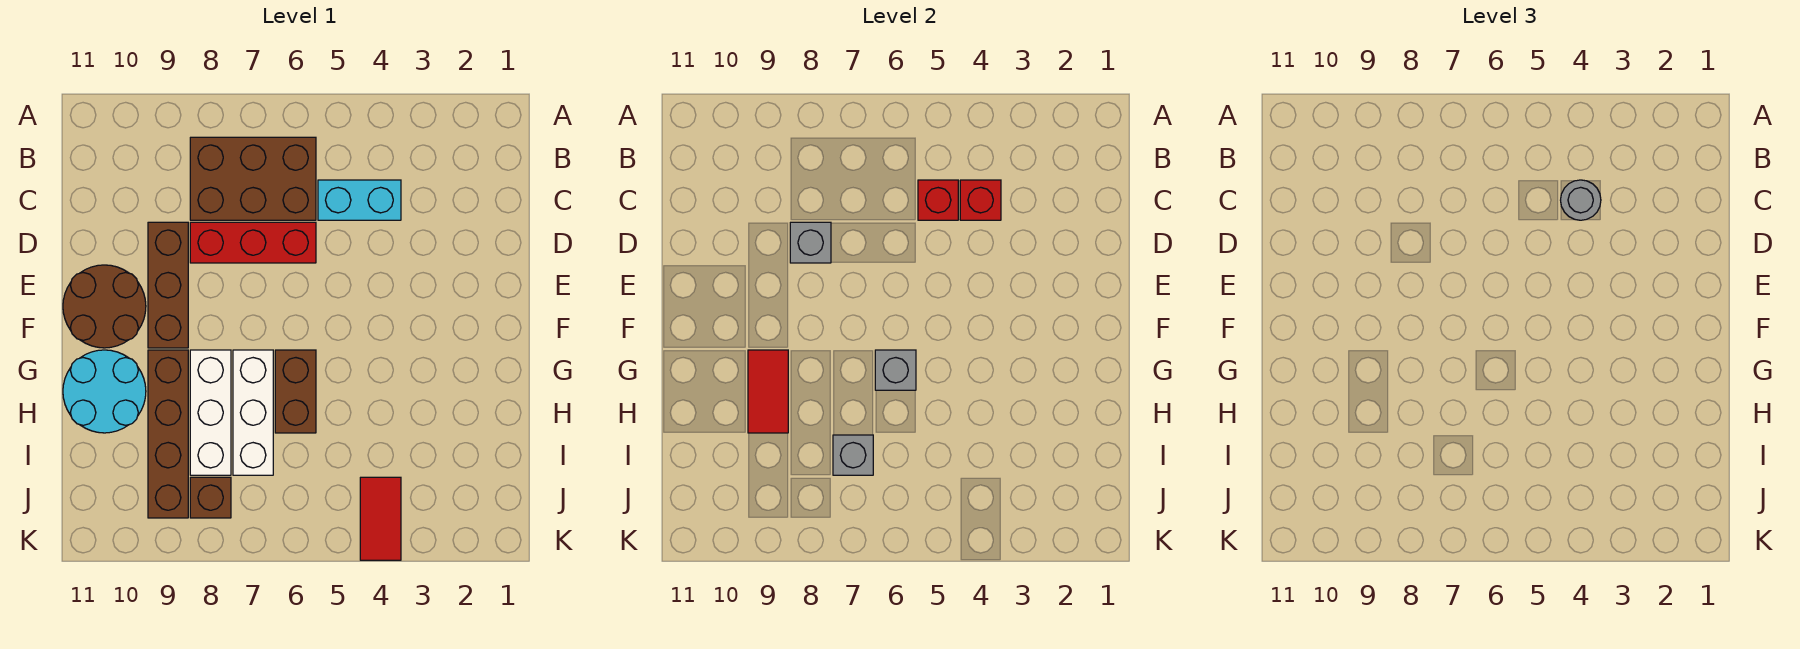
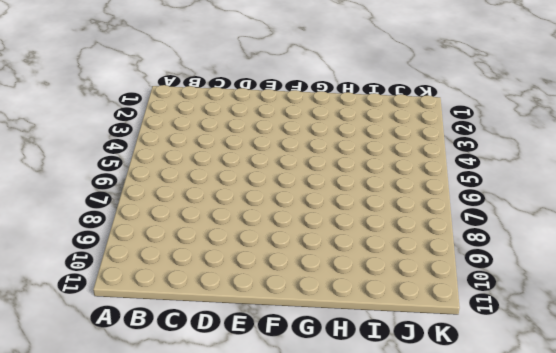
none -> brown 2x3 brick [190,137,316,220]
none -> cyan 1x2 brick [318,180,401,220]
none -> red 1x3 brick [190,222,316,263]

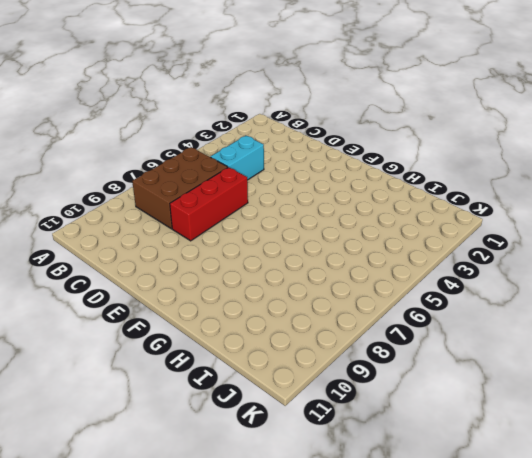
none -> brown 1x3 brick [148,222,188,348]
none -> brown 2x2 round brick [63,265,146,348]
none -> brown 1x2 brick [275,350,316,433]

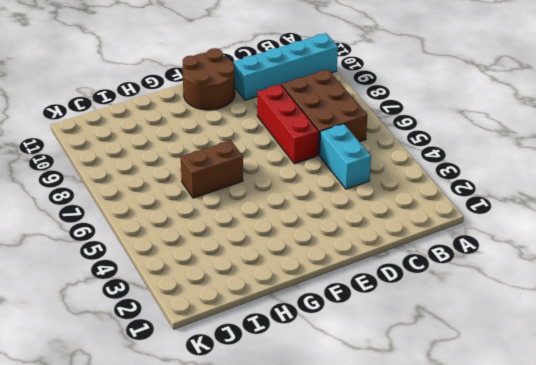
cyan 1x4 brick [234,33,338,100] -> none
none -> brown 1x3 brick [148,222,188,348]
none -> white 1x3 brick [233,350,273,475]
none -> white 1x3 brick [190,350,231,475]

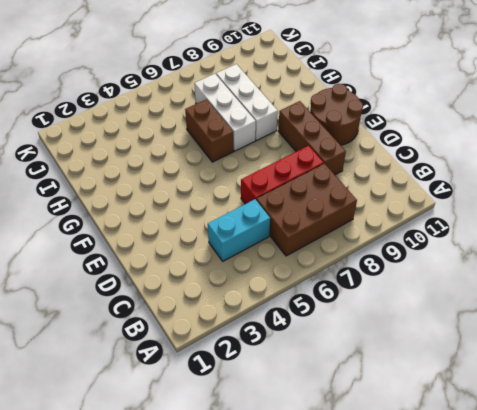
none -> brown 1x4 brick [148,350,188,518]
none -> cyan 2x2 round brick [63,350,146,433]
none -> red 1x2 tile [360,477,401,560]

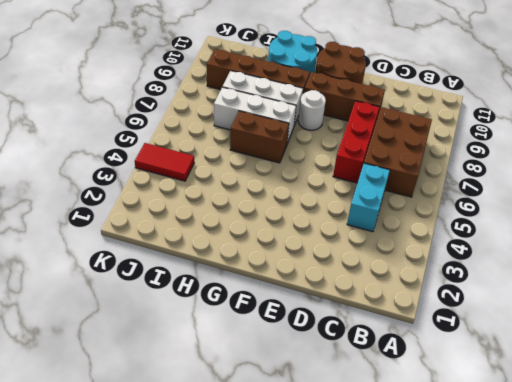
white 1x1 round brick [298,90,326,130] -> none
none -> brown 1x1 brick [190,477,231,518]
none -> red 1x1 brick [960,180,1001,220]
none -> red 1x1 brick [918,180,958,220]

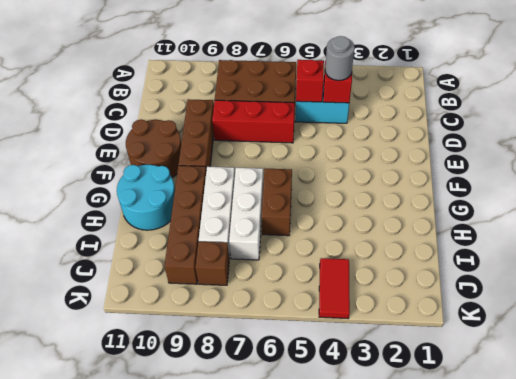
none -> grey 1x1 brick [790,222,831,263]
none -> grey 1x1 brick [875,350,916,390]
none -> red 1x2 tile [748,350,788,433]

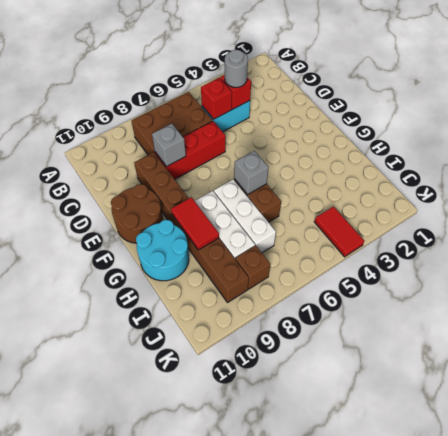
none -> grey 1x1 brick [833,435,873,475]

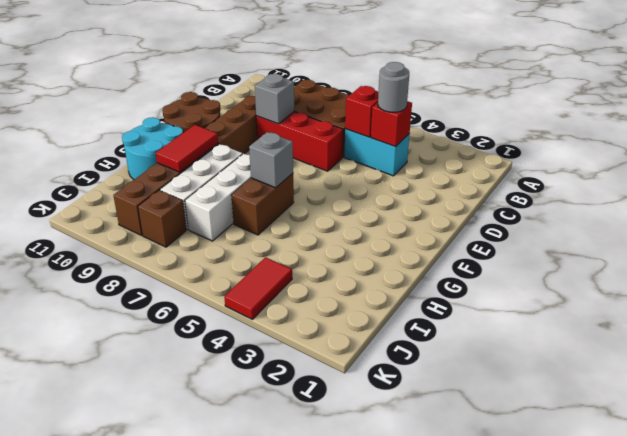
none -> grey 1x1 brick [833,435,873,475]

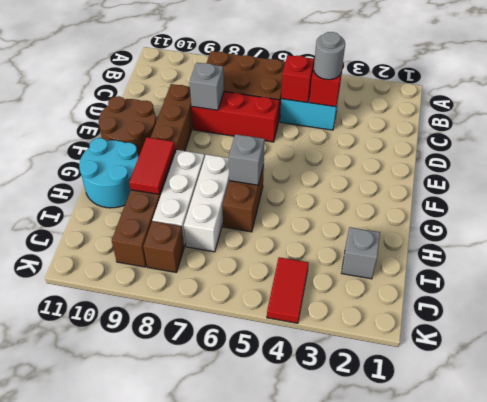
grey 1x1 brick [342,227,380,279] -> grey 1x1 brick moved to [833,435,873,475]

